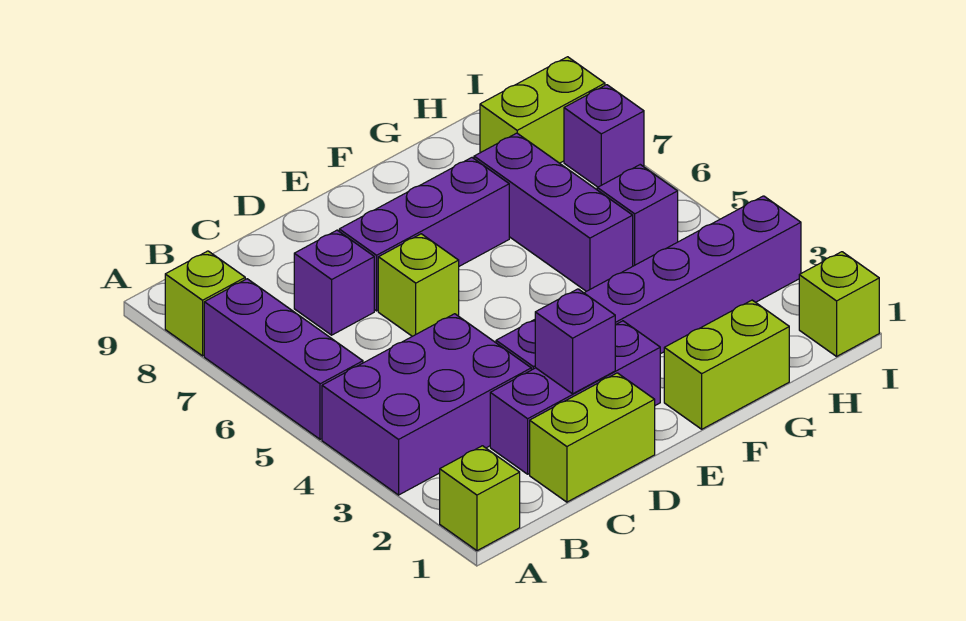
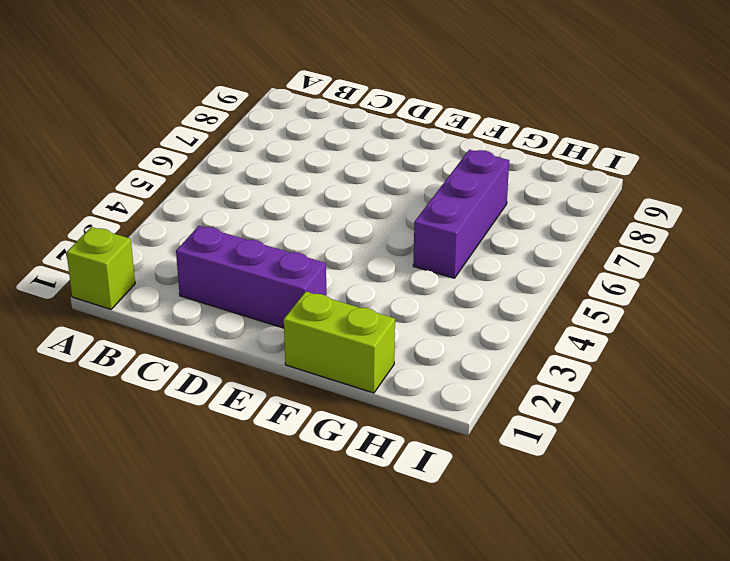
none -> purple 2x3 brick [322,314,531,495]
none -> purple 1x3 brick [204,279,363,439]
none -> lime 1x1 brick [165,251,245,356]

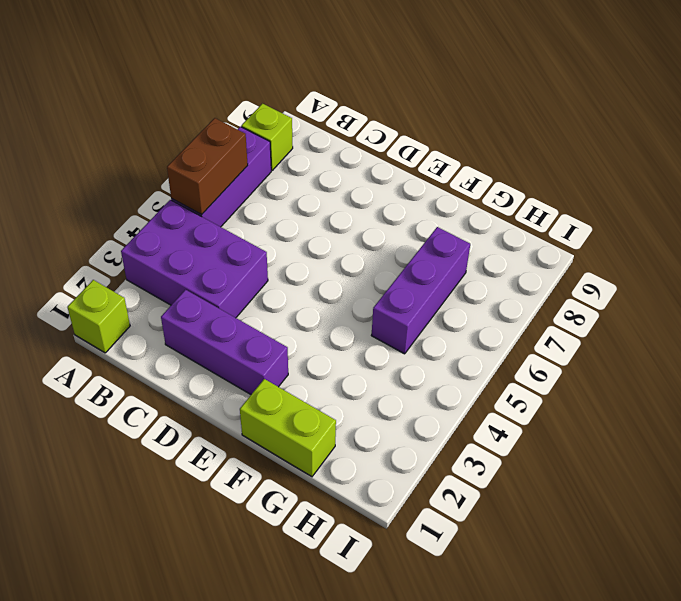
brown 1x2 brick [167,118,248,215] -> none
none -> lime 1x2 brick [530,373,655,502]
none -> purple 1x1 brick [294,230,374,335]
none -> purple 1x6 brick [496,196,801,370]

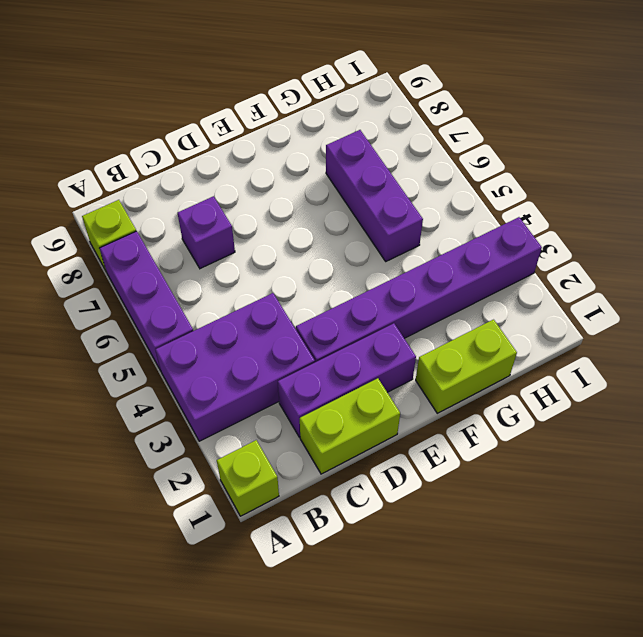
none -> lime 1x1 brick [378,234,459,336]
none -> purple 1x3 brick [339,158,509,311]
none -> purple 1x1 brick [597,165,678,266]

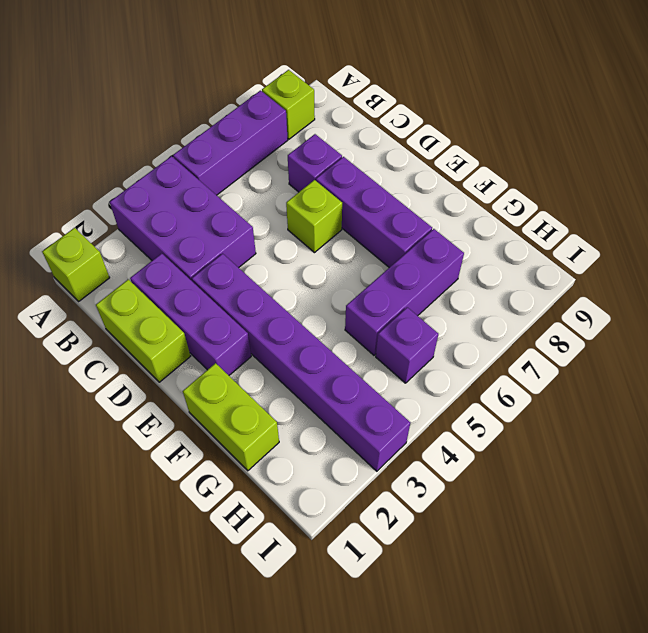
none -> lime 1x2 brick [480,57,605,163]
none -> lime 1x1 brick [799,252,879,356]
none -> purple 1x1 brick [564,85,644,187]

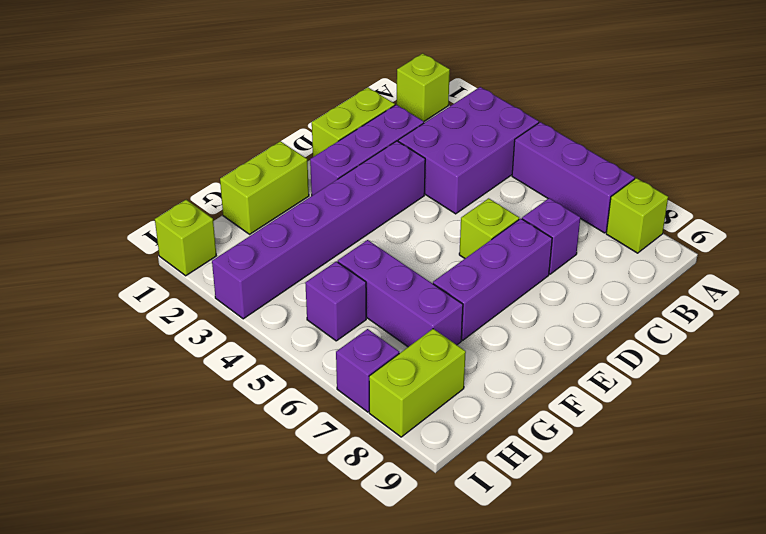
none -> purple 1x1 brick [535,289,615,394]

